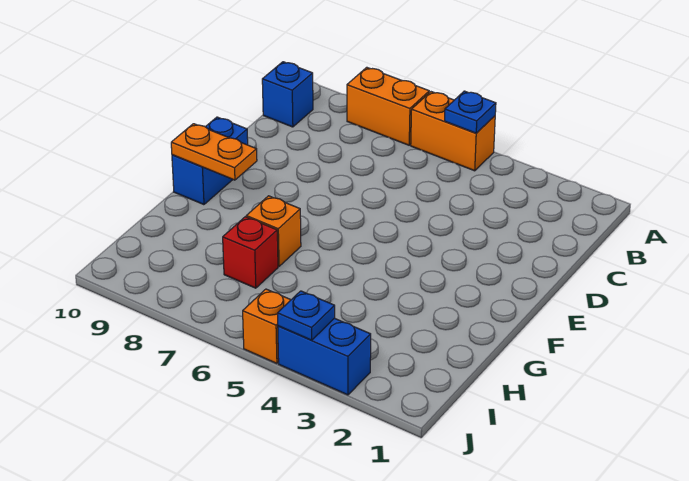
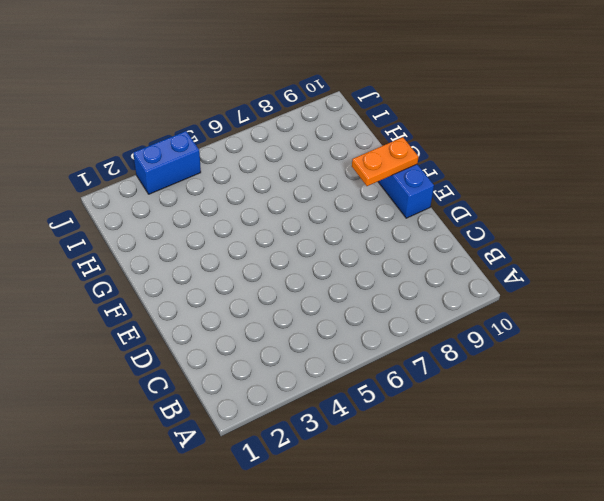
none -> orange 1x2 brick [411,92,495,171]
none -> orange 1x2 brick [347,67,429,145]

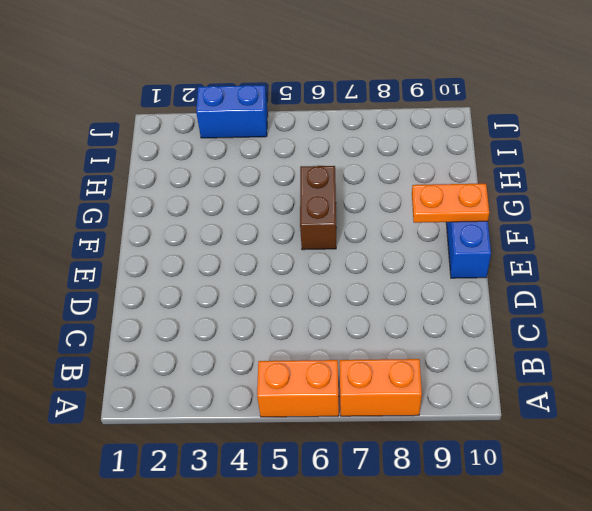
brown 1x2 brick [300,166,336,250] -> none
none -> blue 1x1 brick [262,62,313,127]
none -> orange 1x1 brick [246,196,301,266]

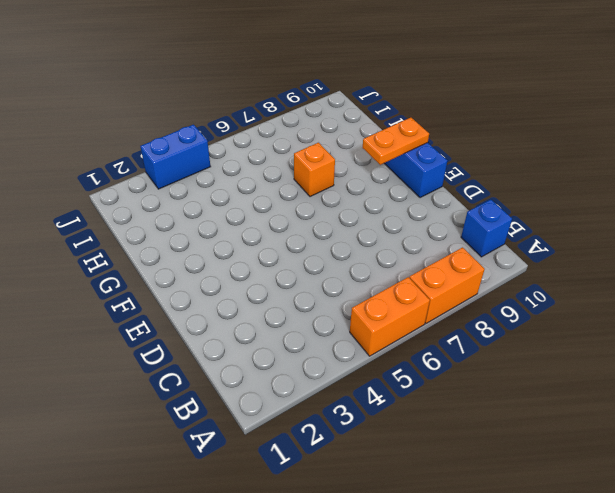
none -> red 1x1 brick [223,217,278,288]
none -> orange 1x1 brick [243,289,290,363]

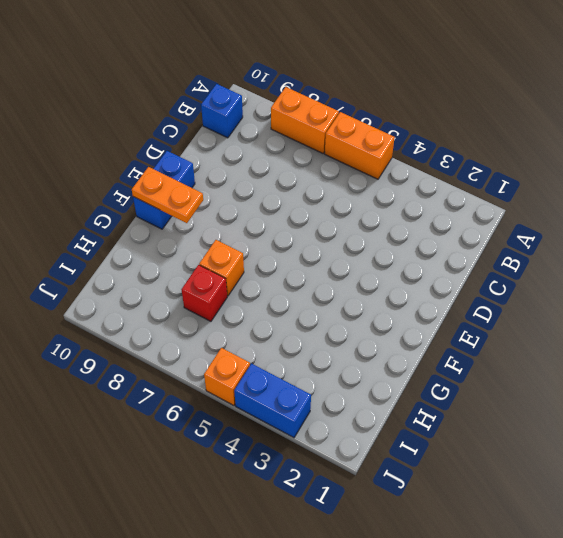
none -> blue 1x1 plate [445,91,496,133]
none -> blue 1x1 plate [278,291,335,340]

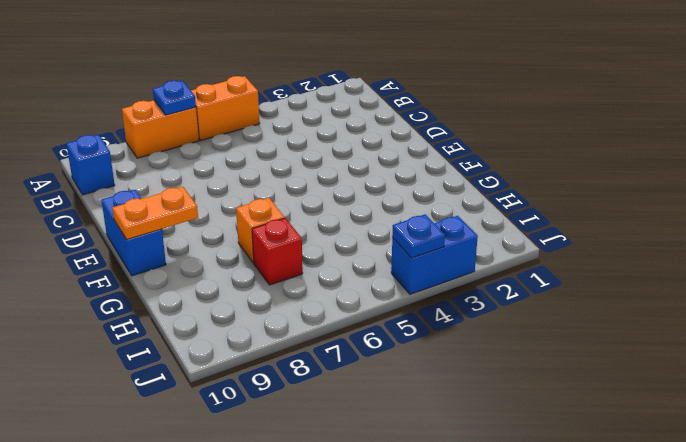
blue 1x1 plate [153,81,196,115] -> blue 1x1 plate moved to [445,91,496,133]
none -> orange 1x1 brick [243,289,290,363]

